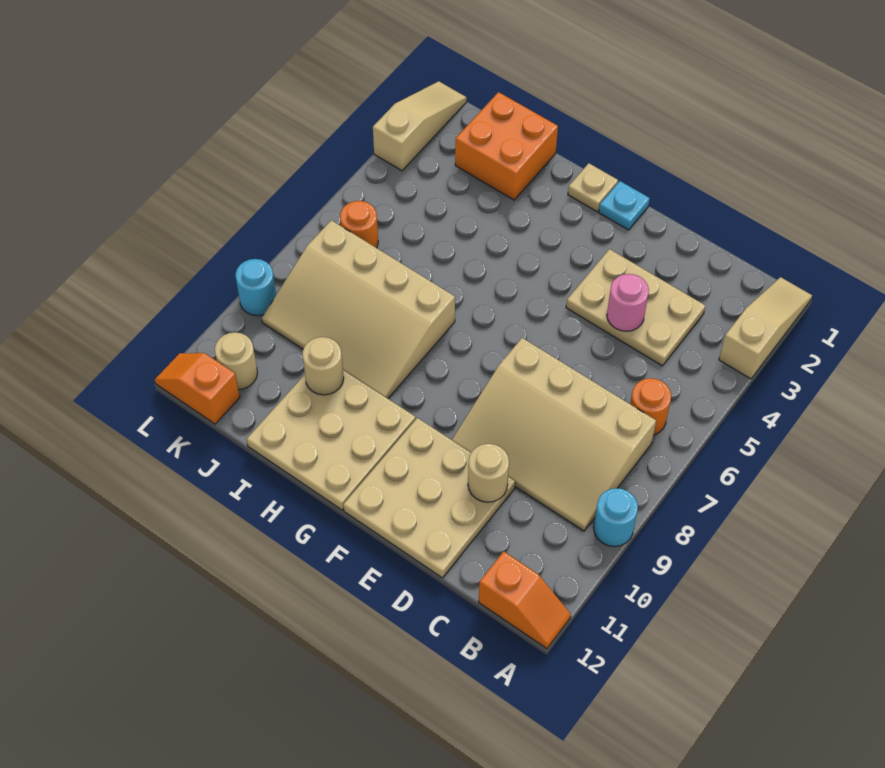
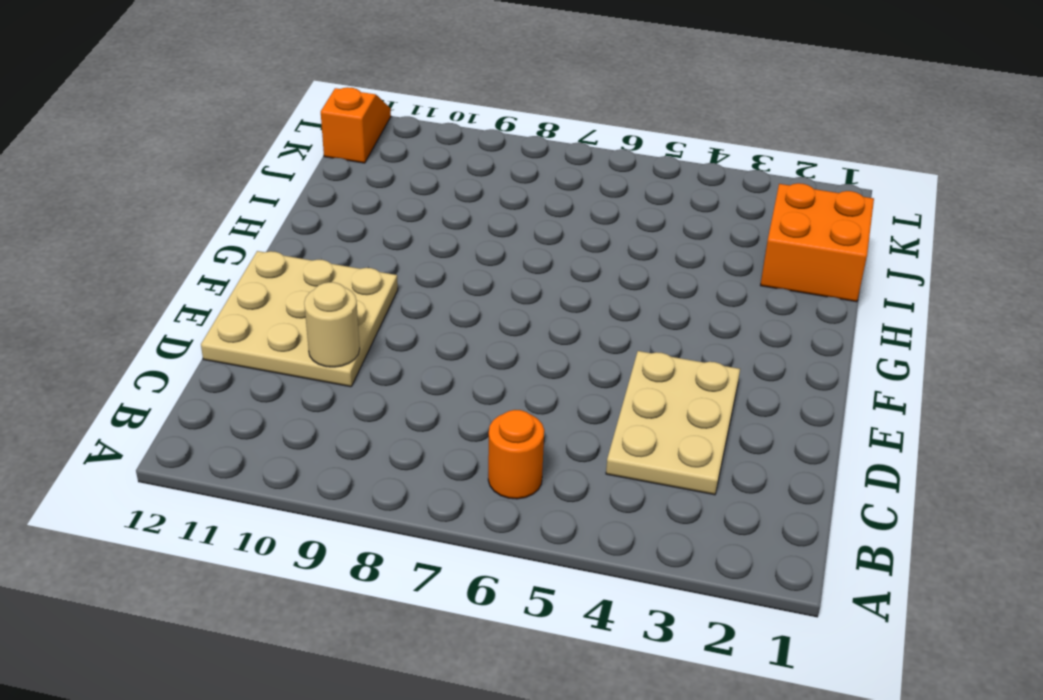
none -> tan 1x3 slope [719,277,812,379]
none -> cyan 1x1 round brick [594,488,638,547]
none -> orange 1x2 slope [479,551,571,649]

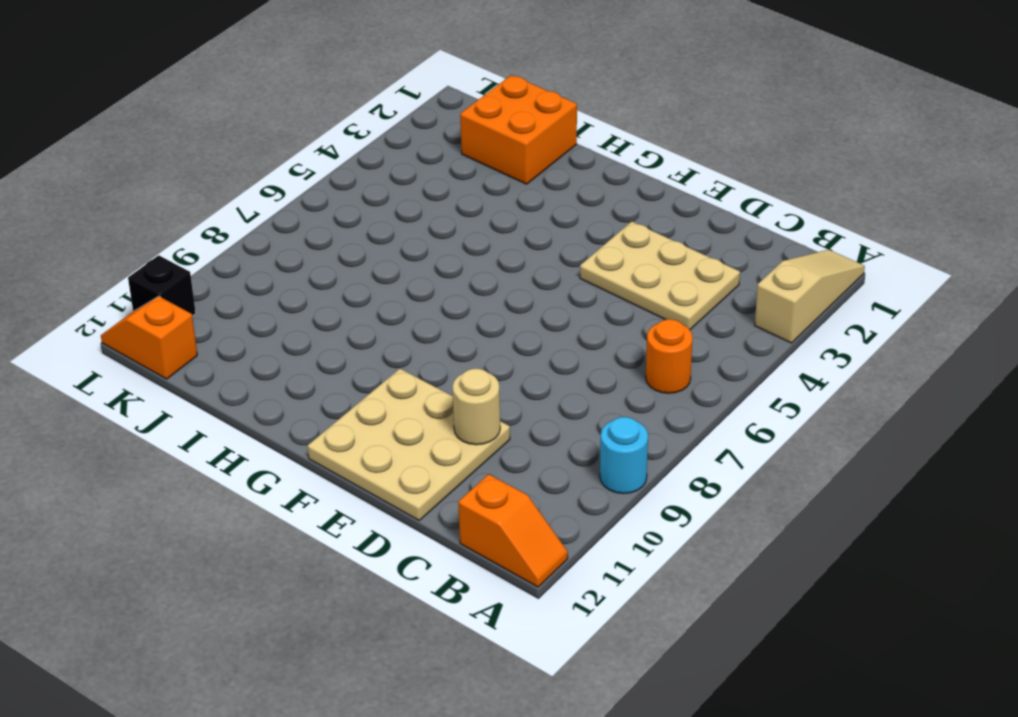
black 1x1 brick [128,255,196,316] -> none
none -> tan 3x4 slope [452,338,656,531]
none -> cyan 1x1 plate [599,181,650,230]
none -> tan 1x1 plate [568,163,618,212]

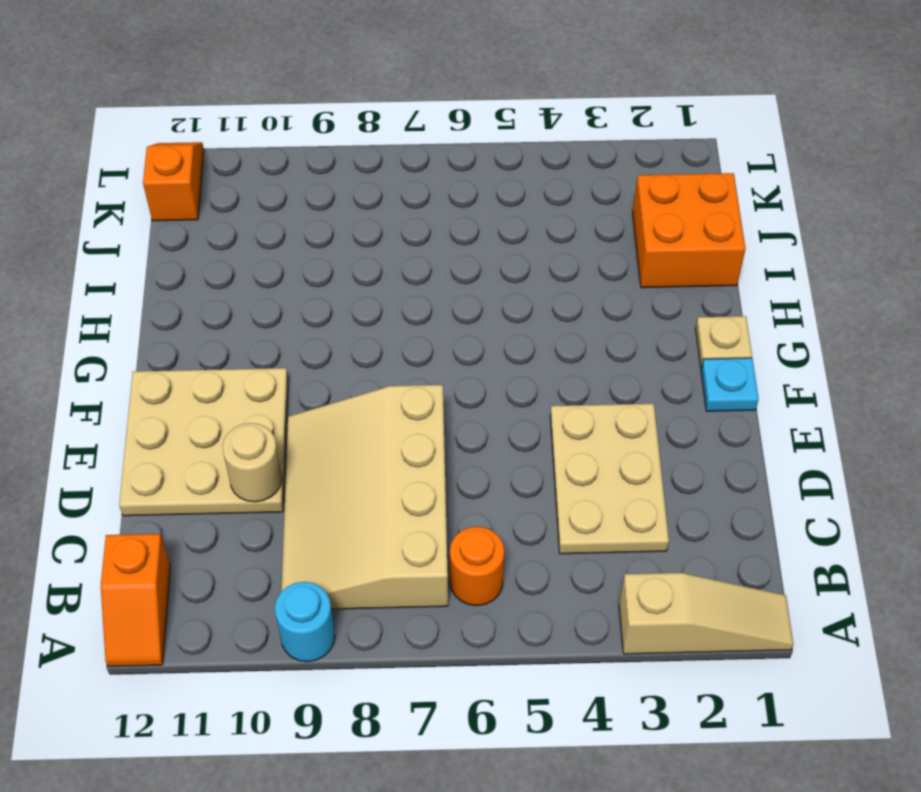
none -> tan 3x3 plate [247,370,416,510]
none -> tan 3x4 slope [262,220,455,398]
none -> orange 1x1 round brick [340,201,378,248]

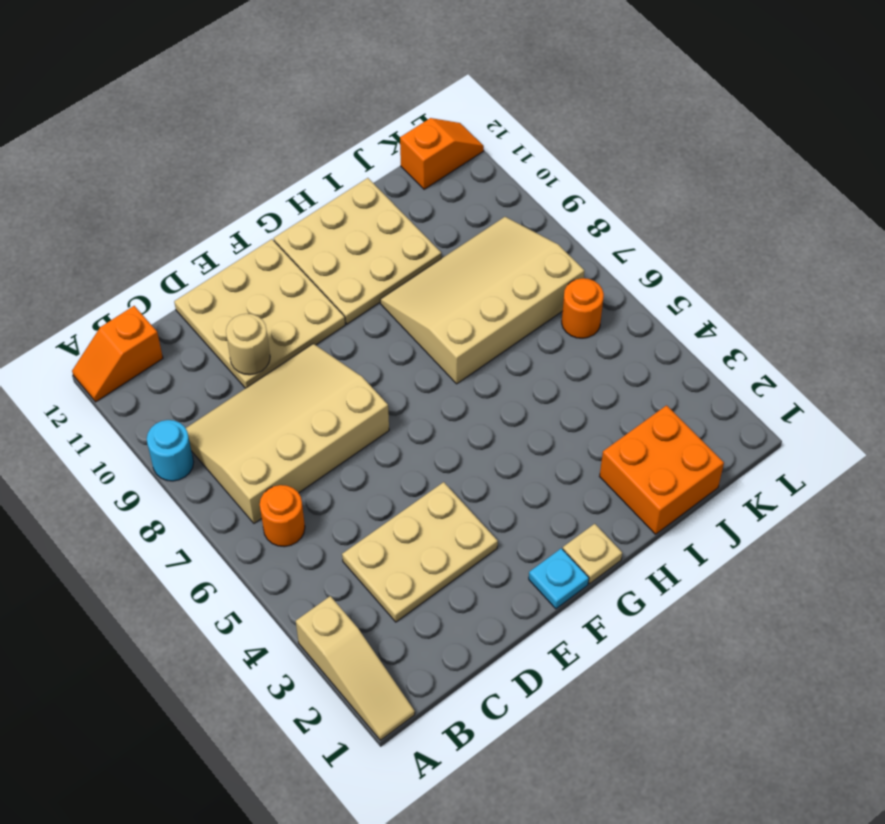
none -> tan 1x1 round brick [215,332,257,390]
none -> tan 1x3 slope [373,81,467,171]
none -> cyan 1x1 round brick [235,259,276,316]

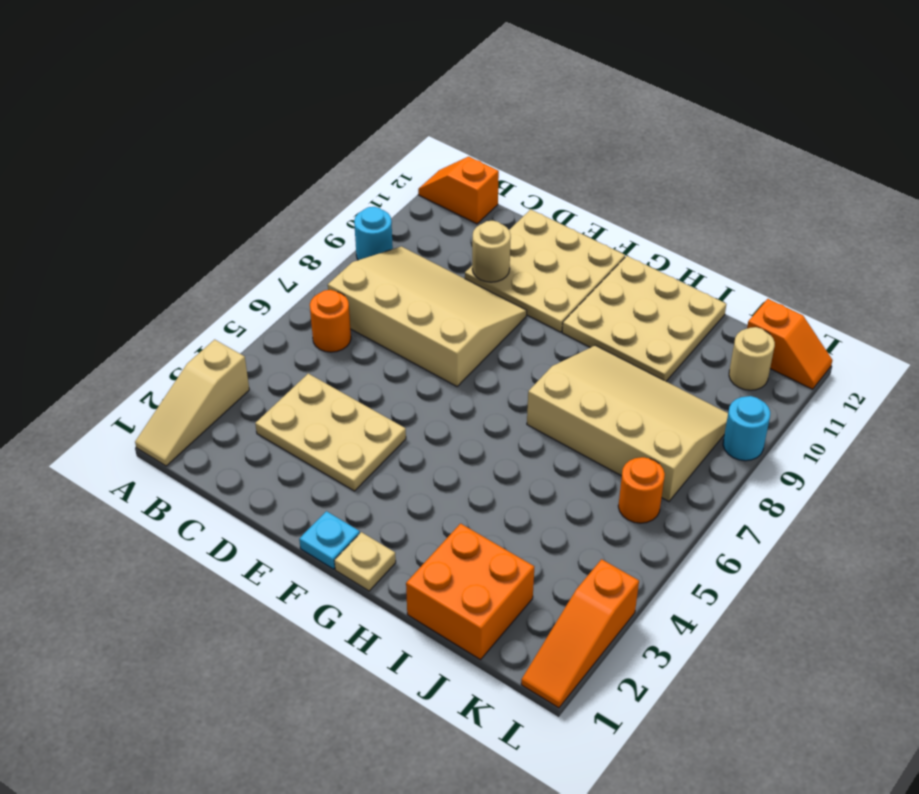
orange 1x3 slope [521,559,639,708] -> tan 1x3 slope [373,81,467,171]
none -> pink 1x1 round brick [607,274,649,331]
none -> tan 1x1 round brick [302,337,344,395]

